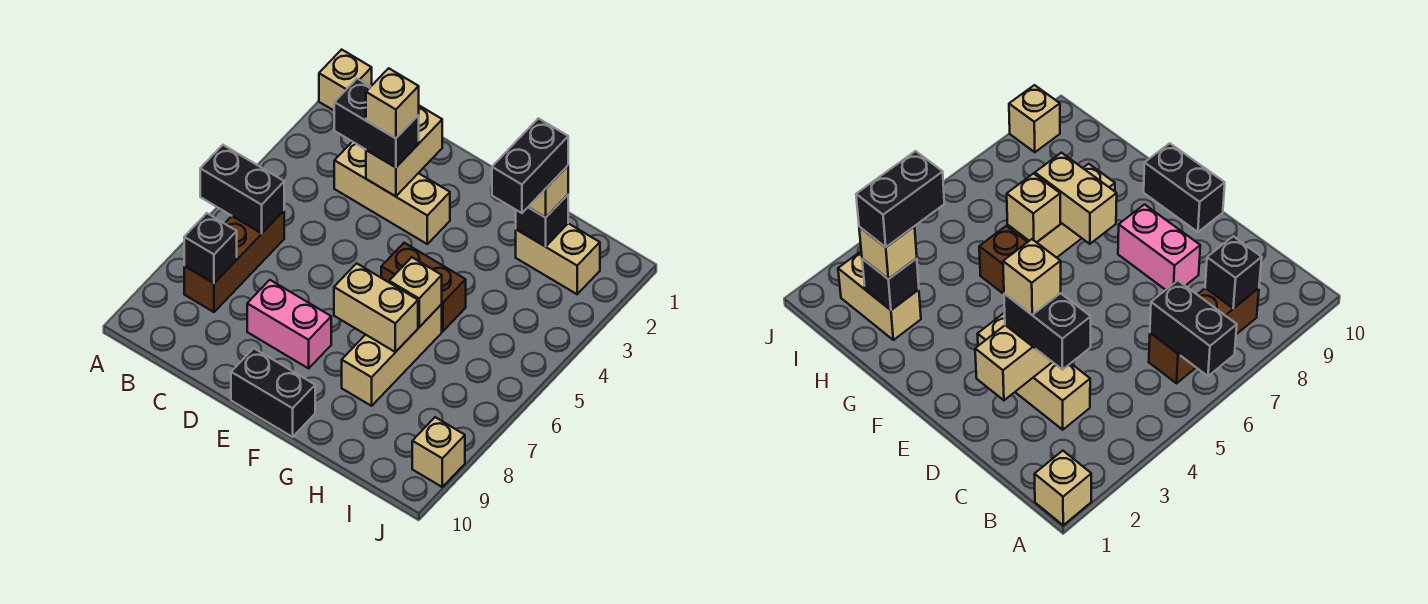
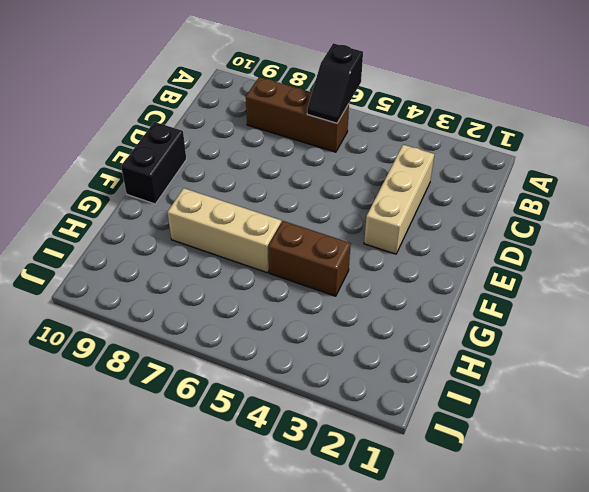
black 1x2 slope [307,43,363,123] -> black 1x2 brick [200,145,284,234]
brown 1x2 brick [268,221,351,296] -> brown 1x2 brick turned to [381,243,466,331]
none -> tan 1x1 brick [319,50,372,110]
none -> pink 1x2 brick [247,280,331,368]
none -> tan 1x2 brick [516,223,600,294]

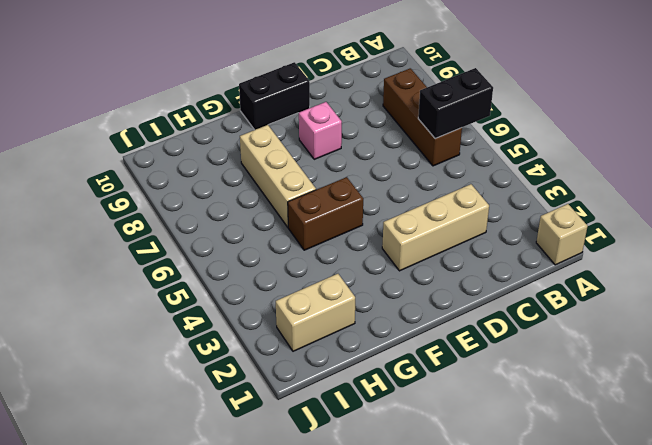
pink 1x1 brick [299,102,342,159] -> pink 1x2 brick [247,280,331,368]
none -> tan 1x1 brick [412,417,465,487]
none -> black 1x1 brick [184,213,237,283]
none -> tan 1x2 brick [366,106,442,196]

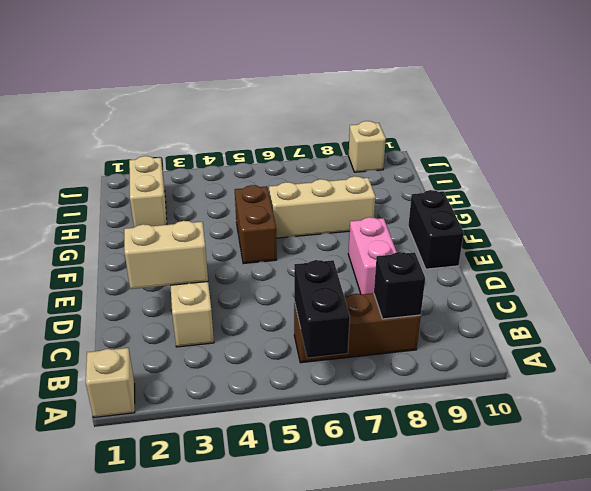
none -> tan 1x2 brick [334,263,418,352]
none -> tan 1x1 brick [389,257,442,327]
none -> black 1x1 brick [516,195,568,247]

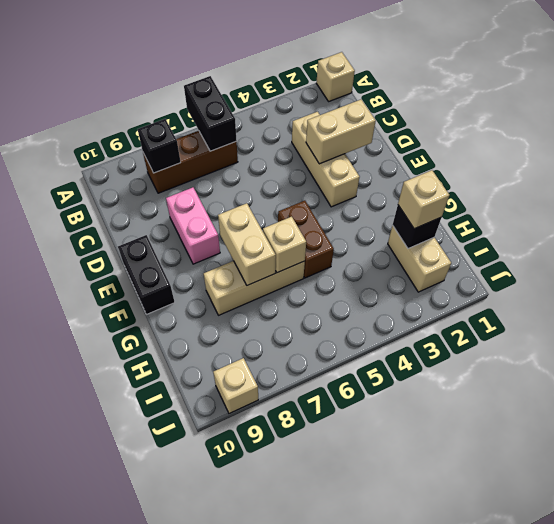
none -> black 1x2 brick [334,79,419,167]
none -> tan 1x1 brick [366,68,419,138]
none -> black 1x2 brick [492,118,568,213]

